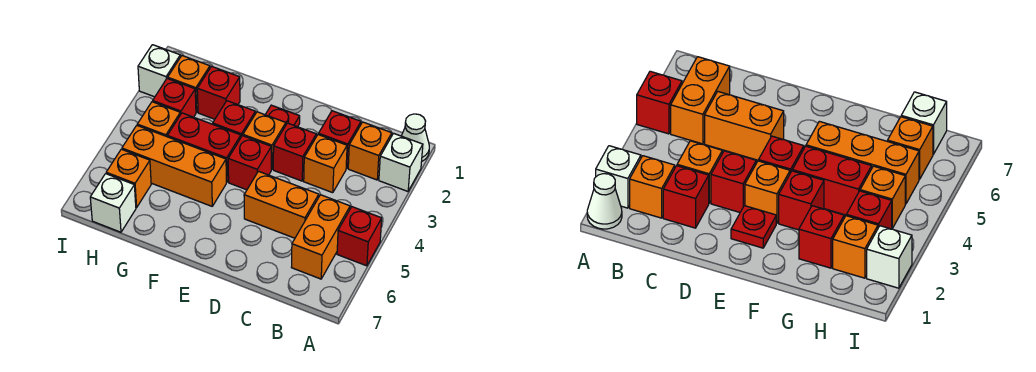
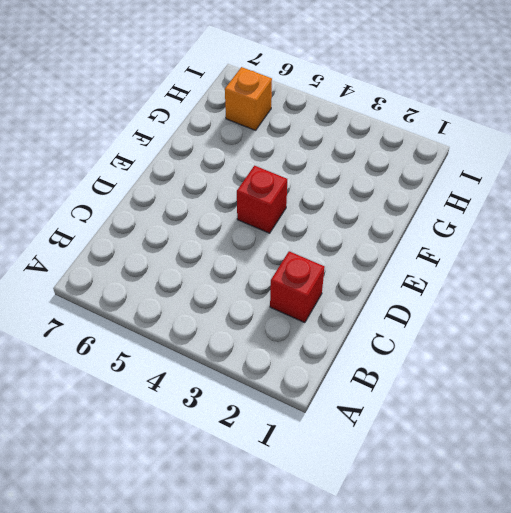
none -> white 1x1 cone [402,114,429,161]
none -> white 1x1 brick [379,133,423,191]
none -> red 1x1 brick [337,207,382,266]

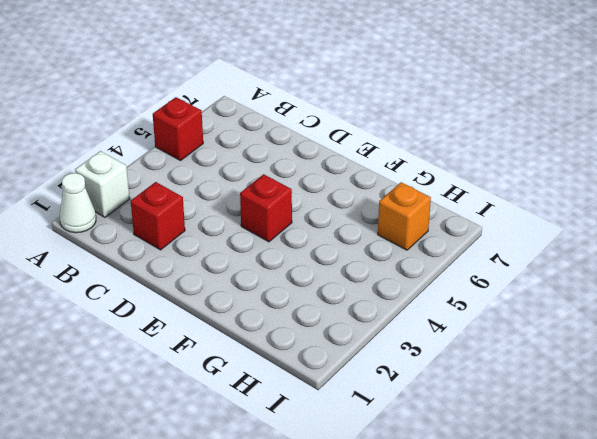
none -> orange 1x1 brick [348,122,392,180]
none -> orange 1x2 brick [291,195,350,279]
none -> orange 1x1 brick [304,135,347,193]

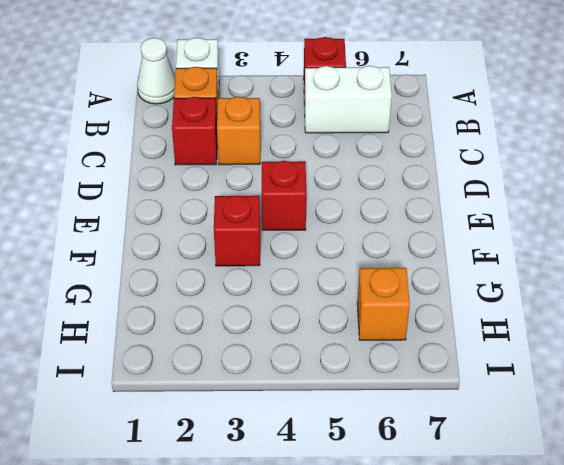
white 1x2 brick [304,66,392,133] -> orange 1x2 brick [291,195,350,279]
none -> orange 1x2 brick [244,171,319,238]
none -> red 1x1 brick [273,123,316,181]
none -> red 1x1 plate [265,105,300,127]

